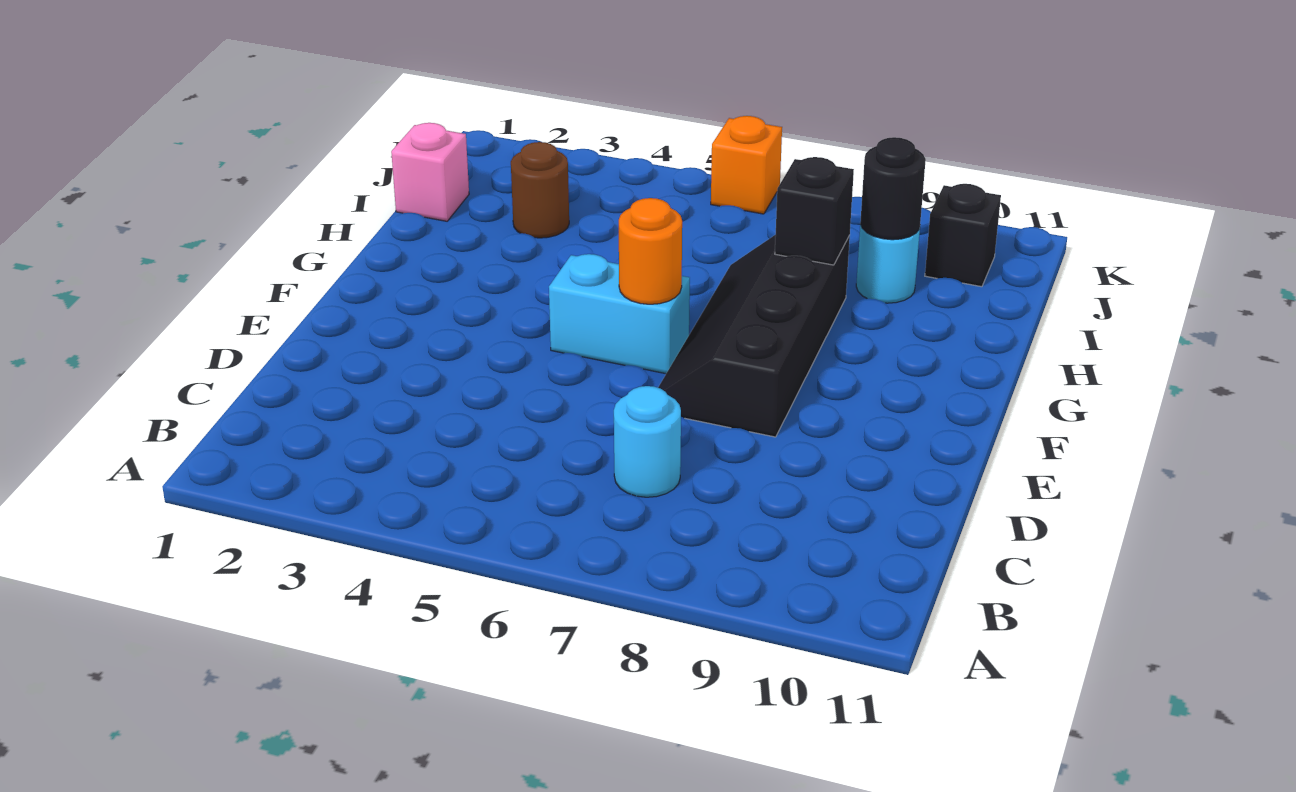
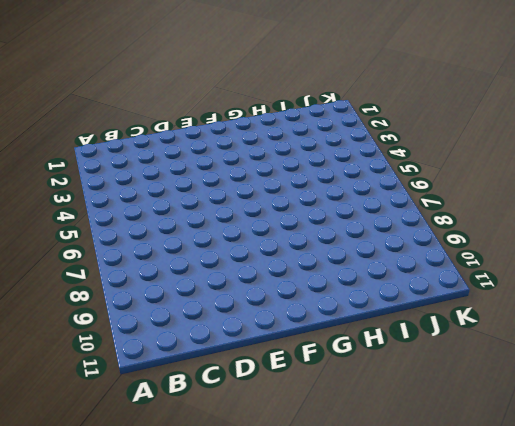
none -> cyan 1x1 round brick [614,386,681,497]
none -> black 2x4 slope [658,235,850,437]

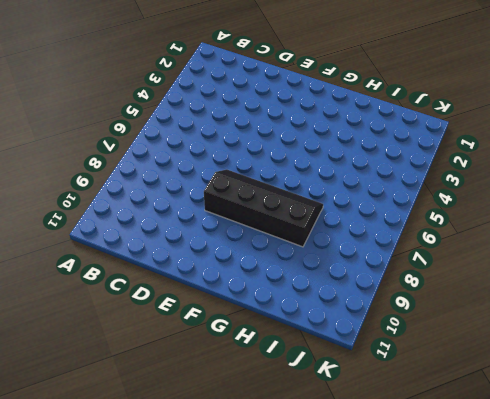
none -> cyan 1x1 round brick [614,386,681,497]
none -> cyan 1x2 brick [549,254,690,374]

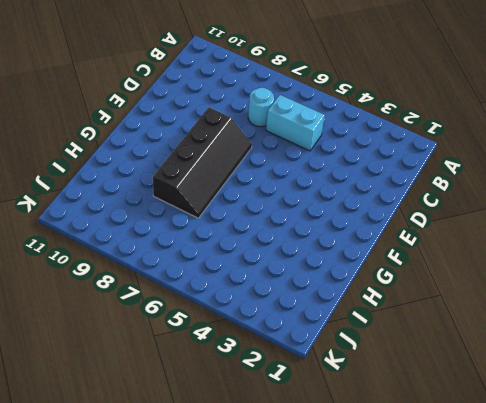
cyan 1x2 brick [266,95,325,151] -> cyan 1x2 brick moved to [549,254,690,374]
none -> pink 1x1 brick [391,123,469,221]
none -> brown 1x1 round brick [511,142,569,238]

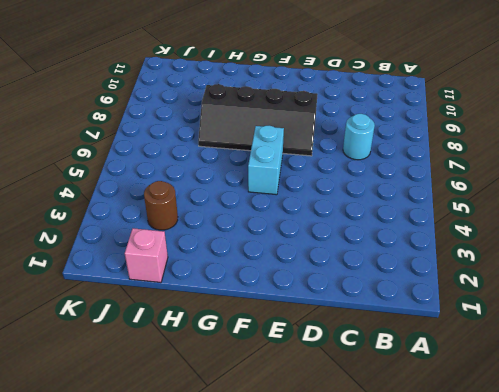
none -> cyan 1x1 round brick [856,224,920,303]
none -> black 1x1 brick [925,184,1001,287]

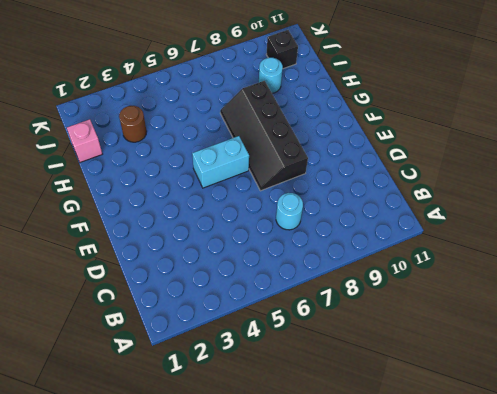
none -> orange 1x1 brick [711,116,782,214]
none -> orange 1x1 round brick [619,198,682,304]

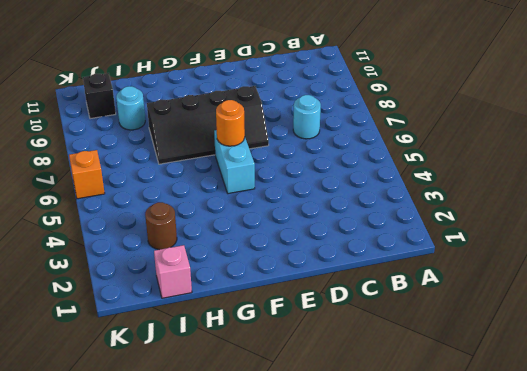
none -> black 1x1 brick [775,157,854,265]
none -> black 1x1 round brick [860,137,926,240]

